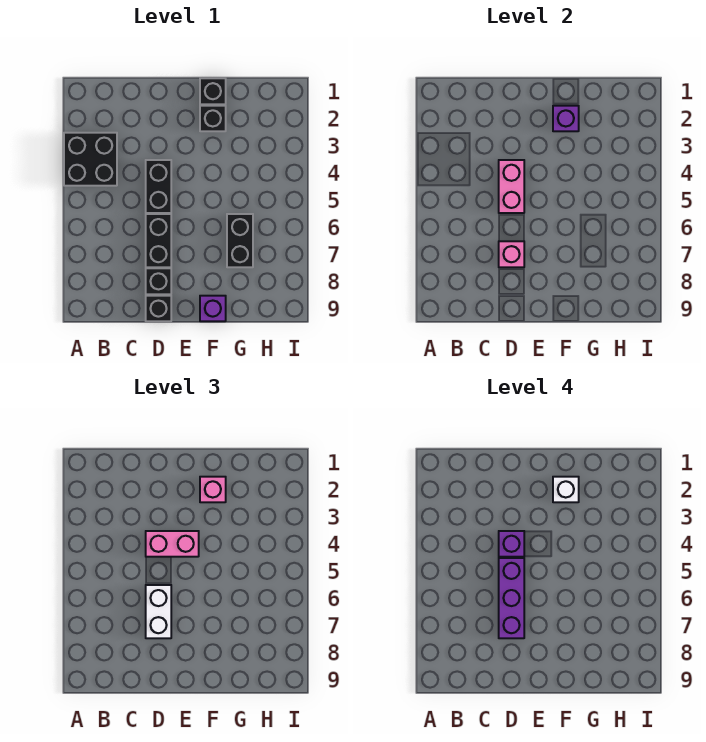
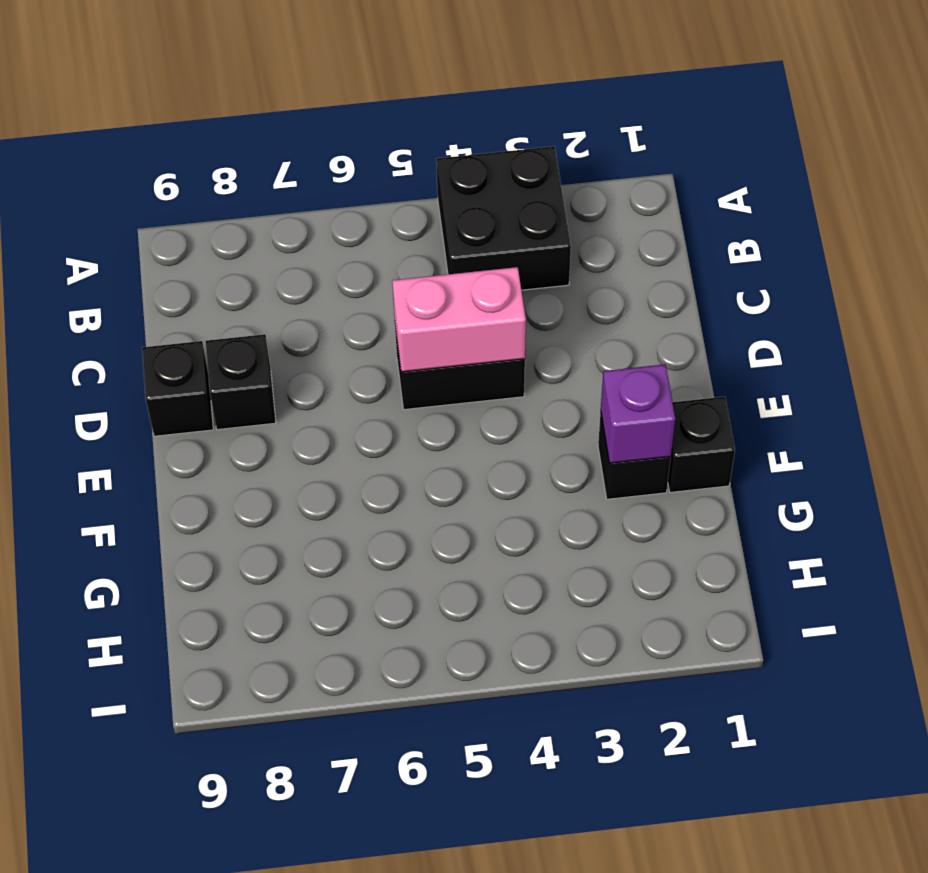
none -> black 1x2 brick [146,214,171,267]
none -> purple 1x1 brick [200,296,226,321]
none -> black 1x2 brick [227,214,253,267]

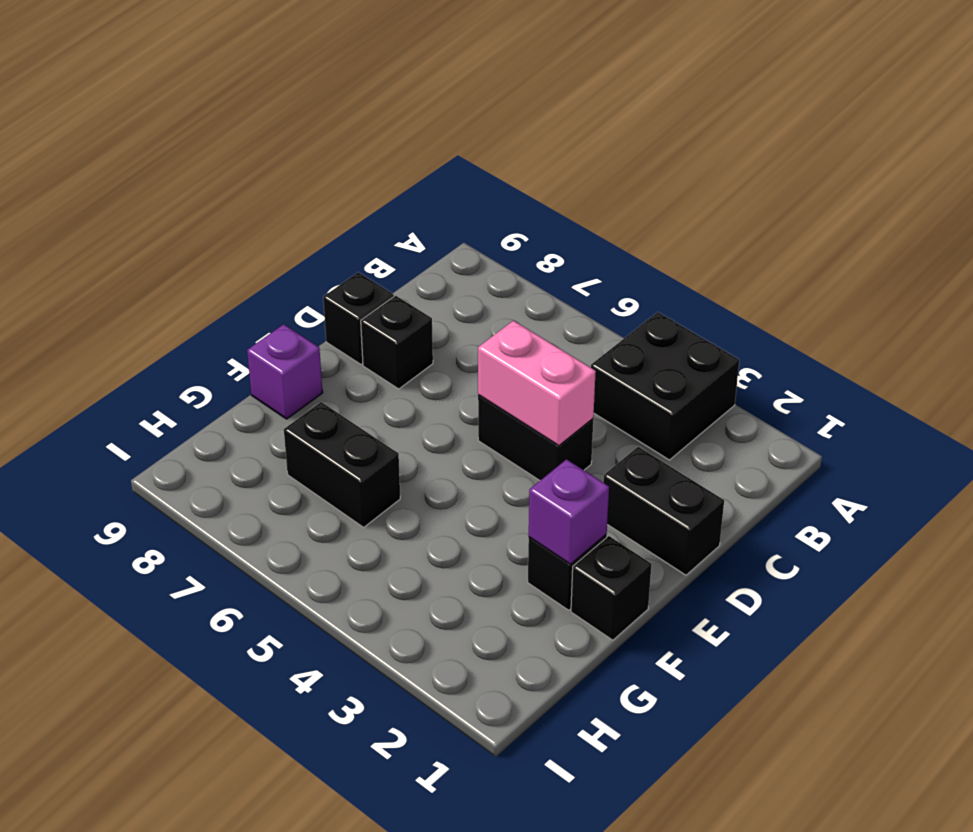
black 1x2 brick [603,447,724,575] -> black 1x2 brick moved to [146,214,171,267]
none -> pink 1x1 brick [499,241,524,267]
none -> pink 1x2 brick [146,531,199,557]
none -> white 1x2 brick [146,585,171,638]

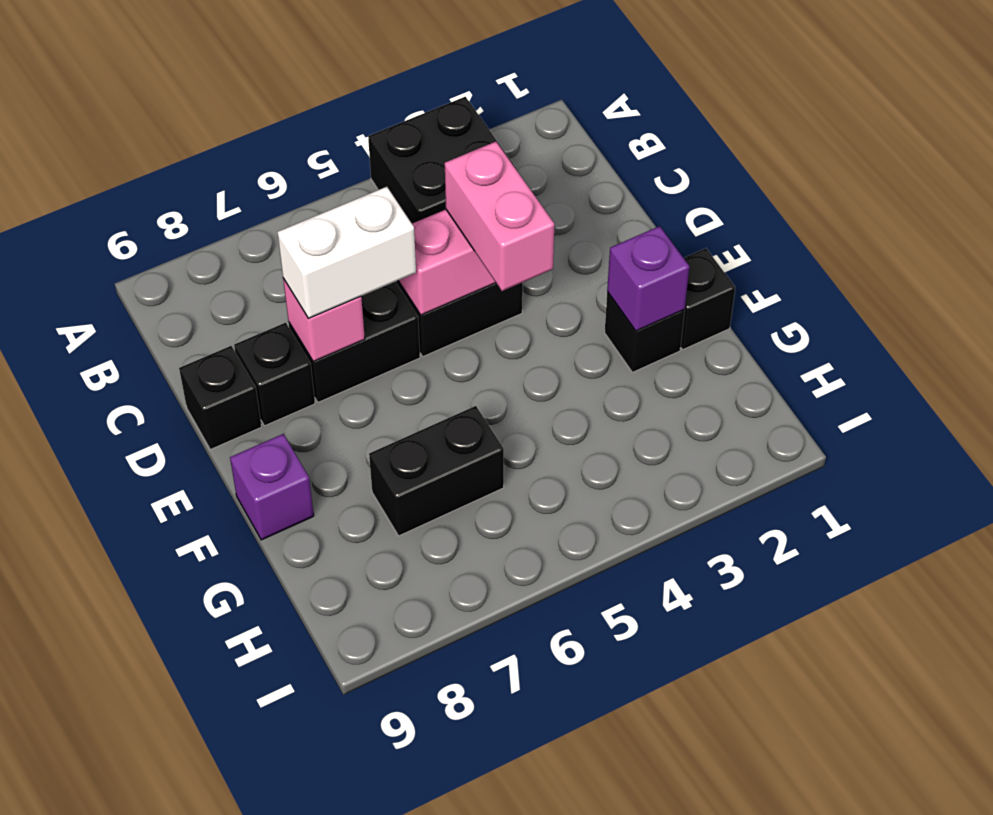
none -> pink 1x1 brick [200,477,226,502]
none -> purple 1x1 brick [499,531,524,557]
none -> purple 1x3 brick [499,558,524,638]

